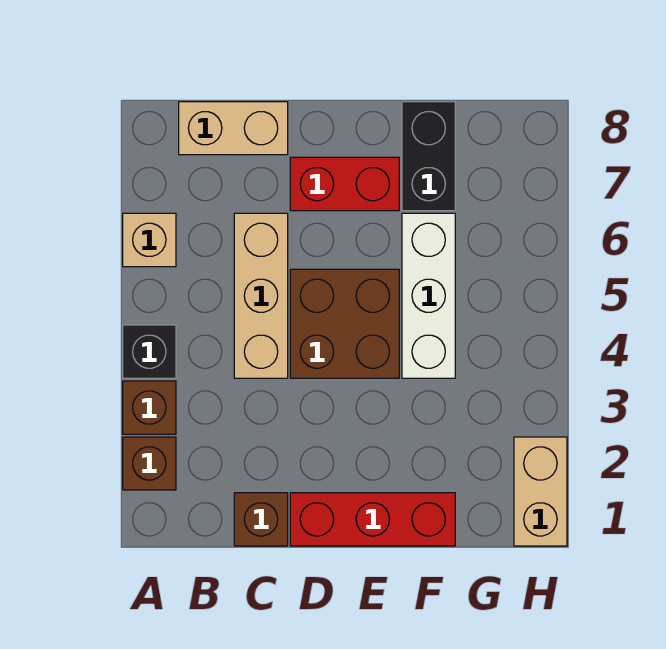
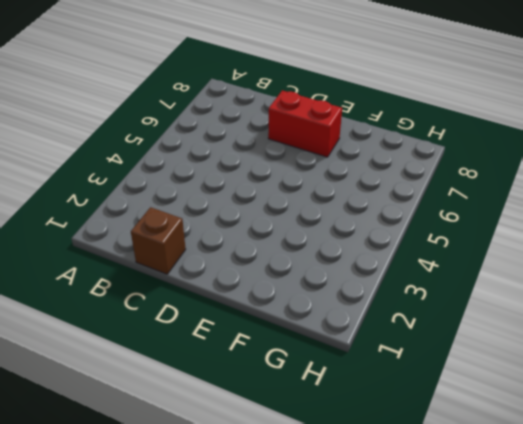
none -> brown 1x1 brick [123,437,176,490]
none -> brown 1x1 brick [123,381,176,434]
none -> black 1x1 brick [123,325,176,378]

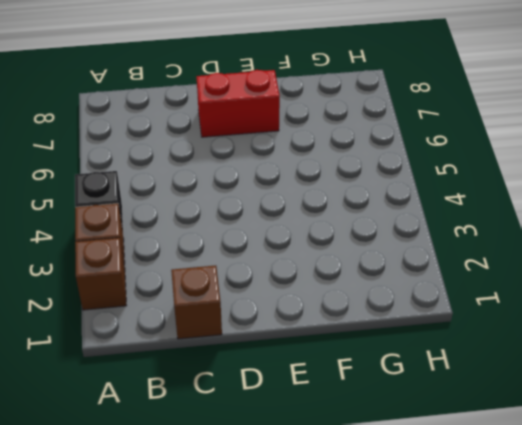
none -> tan 1x1 brick [123,213,176,267]
none -> tan 1x2 brick [179,102,288,155]
none -> tan 1x3 brick [234,213,288,378]

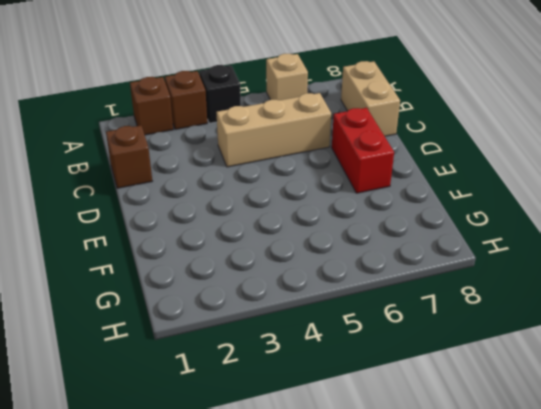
none -> red 1x3 brick [290,493,455,546]
none -> brown 2x2 brick [290,269,399,378]
none -> white 1x3 brick [402,213,455,378]

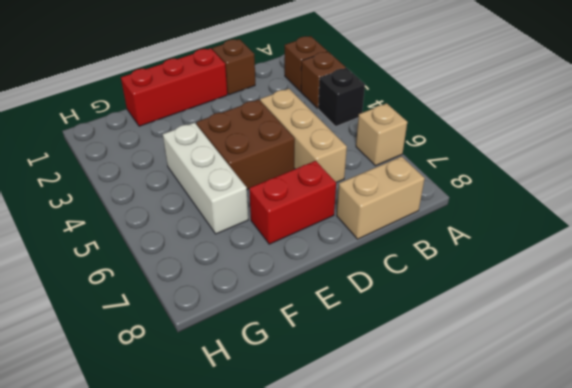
none -> black 1x2 brick [402,102,455,211]
none -> tan 1x2 brick [514,437,567,546]

